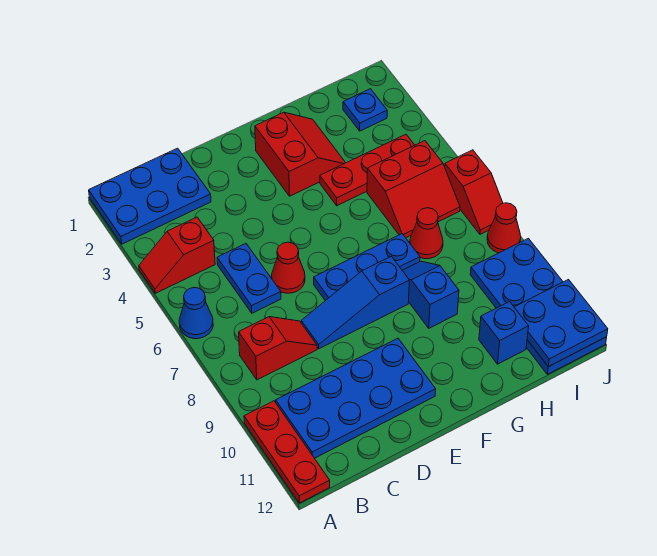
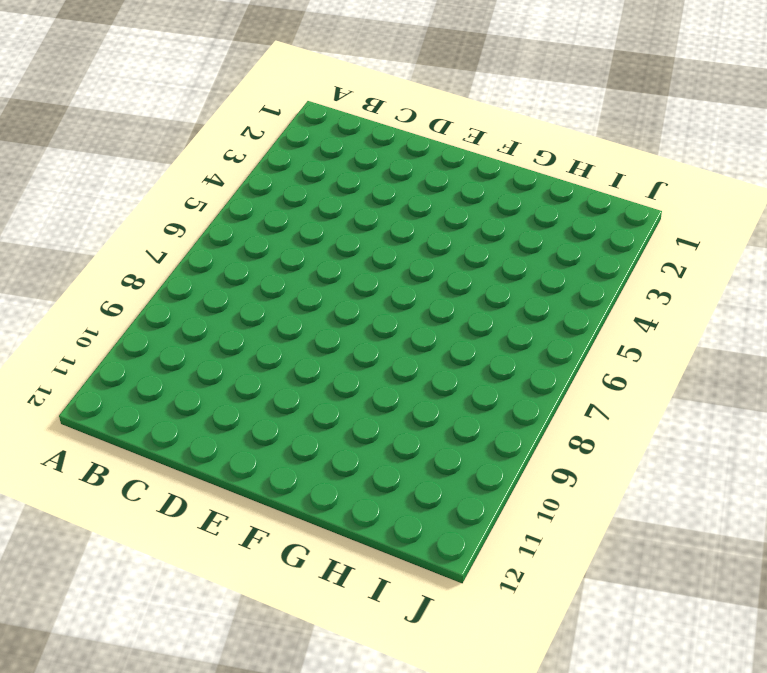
none -> blue 2x3 plate [89,148,211,244]
none -> red 1x2 slope [139,217,215,293]
none -> blue 1x1 cone [179,287,213,339]

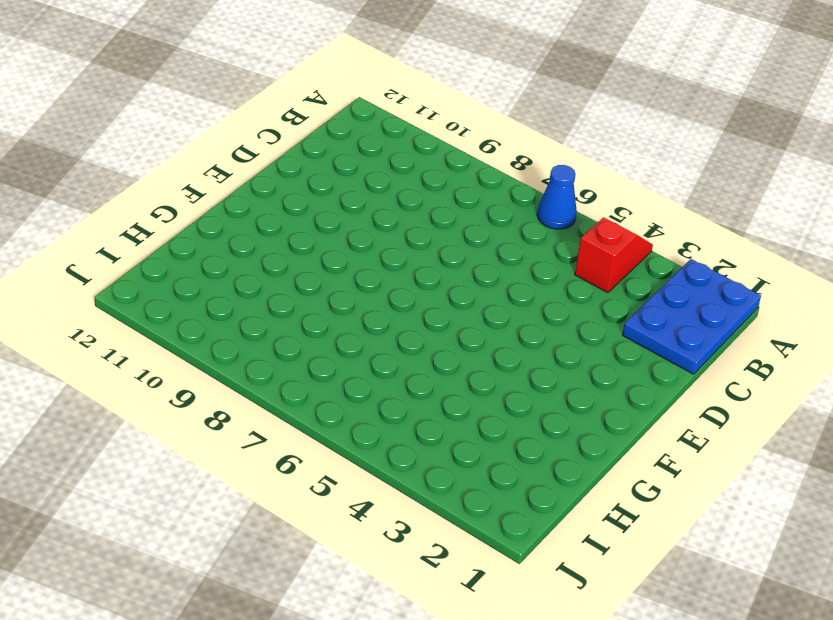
none -> red 1x3 plate [244,401,330,503]
none -> red 1x2 slope [239,317,317,380]
none -> blue 2x4 plate [276,338,436,458]

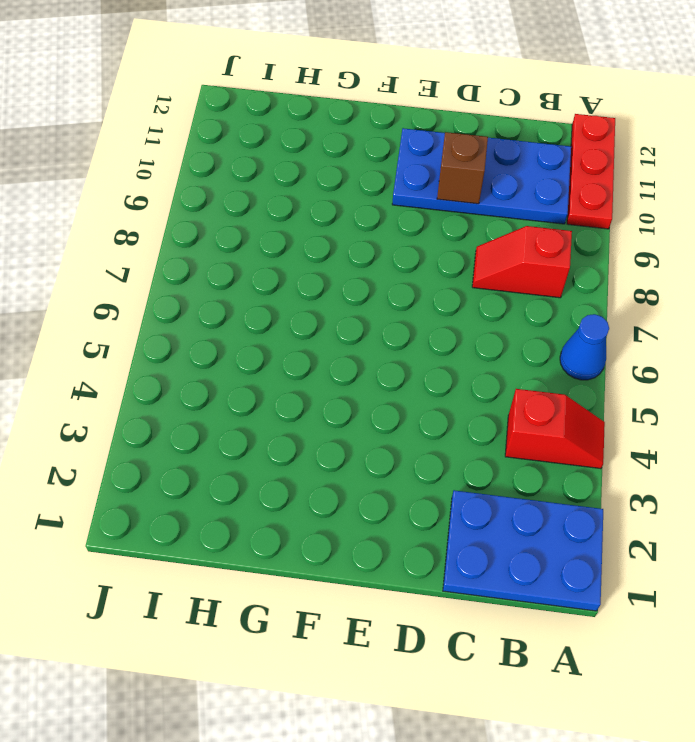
brown 1x1 brick [437,132,488,204] -> none
none -> blue 1x2 plate [217,244,281,313]
none -> red 1x1 cone [272,242,305,293]
none -> blue 1x3 slope [301,256,409,349]

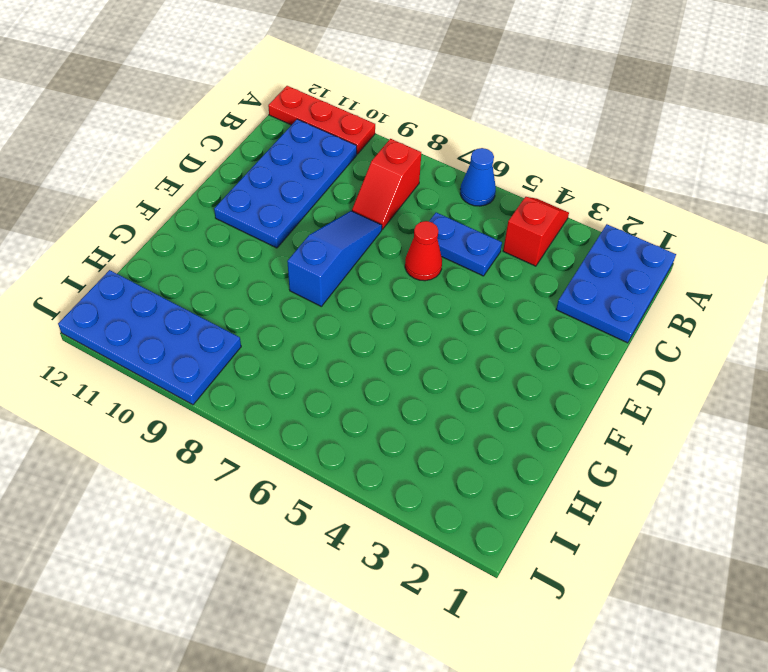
none -> blue 1x3 plate [314,234,420,301]
none -> red 2x2 slope [255,112,346,196]
none -> red 1x3 plate [320,134,414,206]

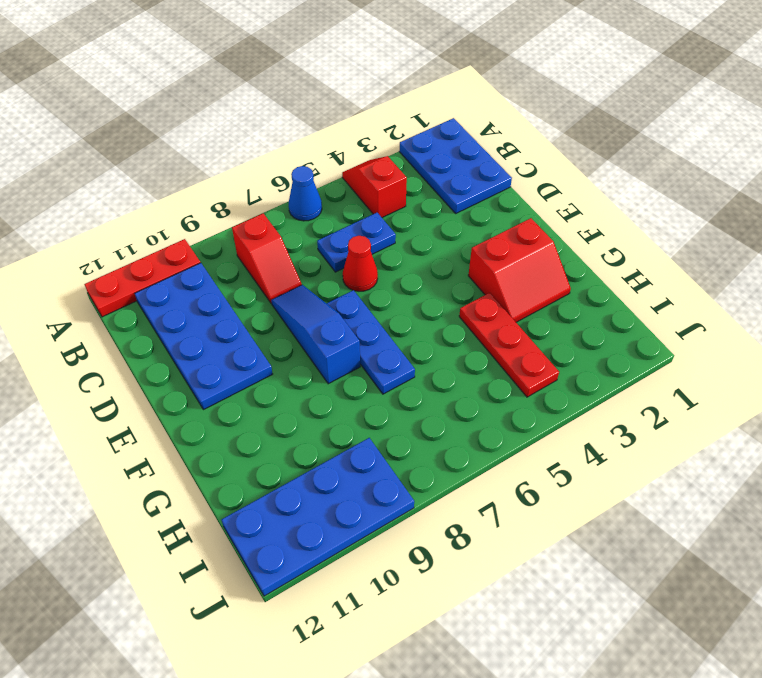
none -> blue 1x2 slope [402,261,459,328]
none -> red 2x2 slope [367,141,460,238]
none -> red 1x1 cone [410,208,443,259]

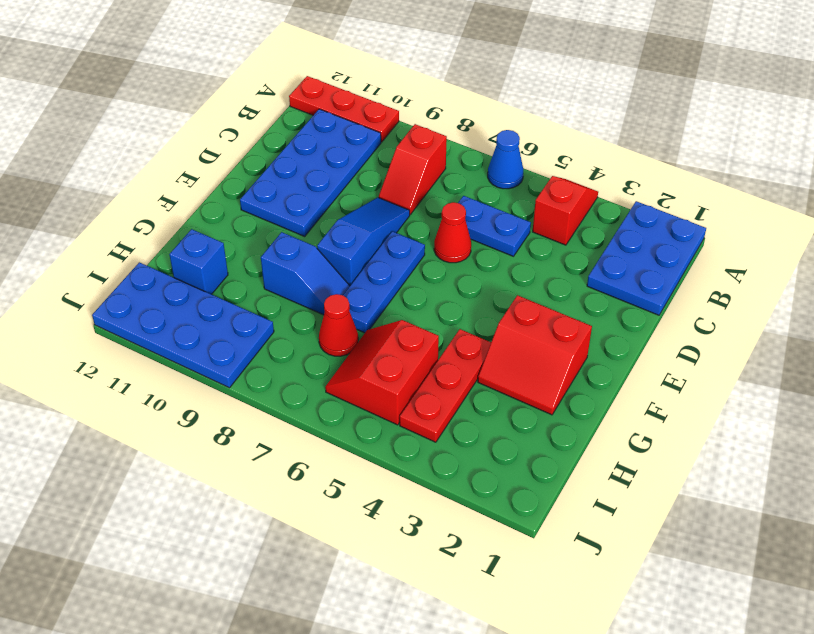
none -> blue 1x1 plate [343,89,387,131]
none -> red 1x2 slope [445,150,503,234]
none -> red 1x1 cone [487,203,521,253]

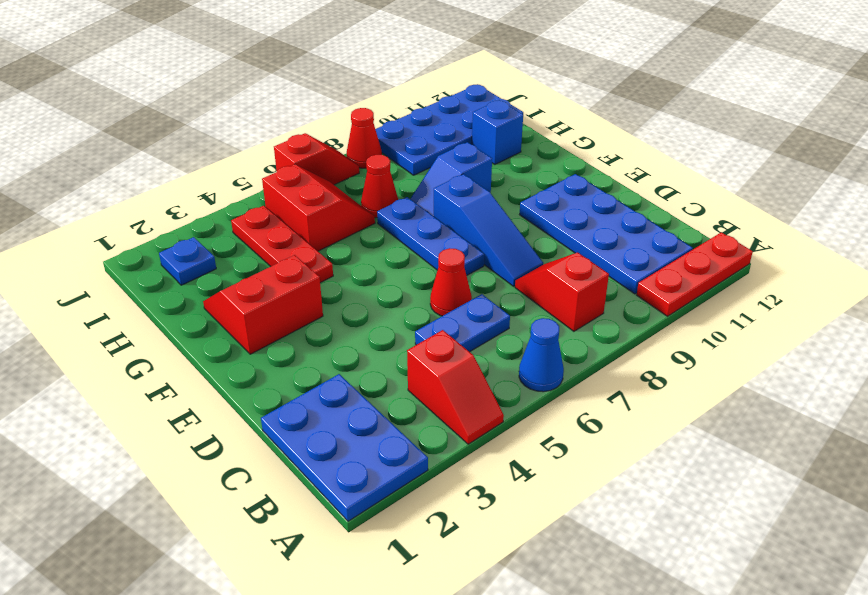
none -> blue 2x2 plate [514,280,608,367]

